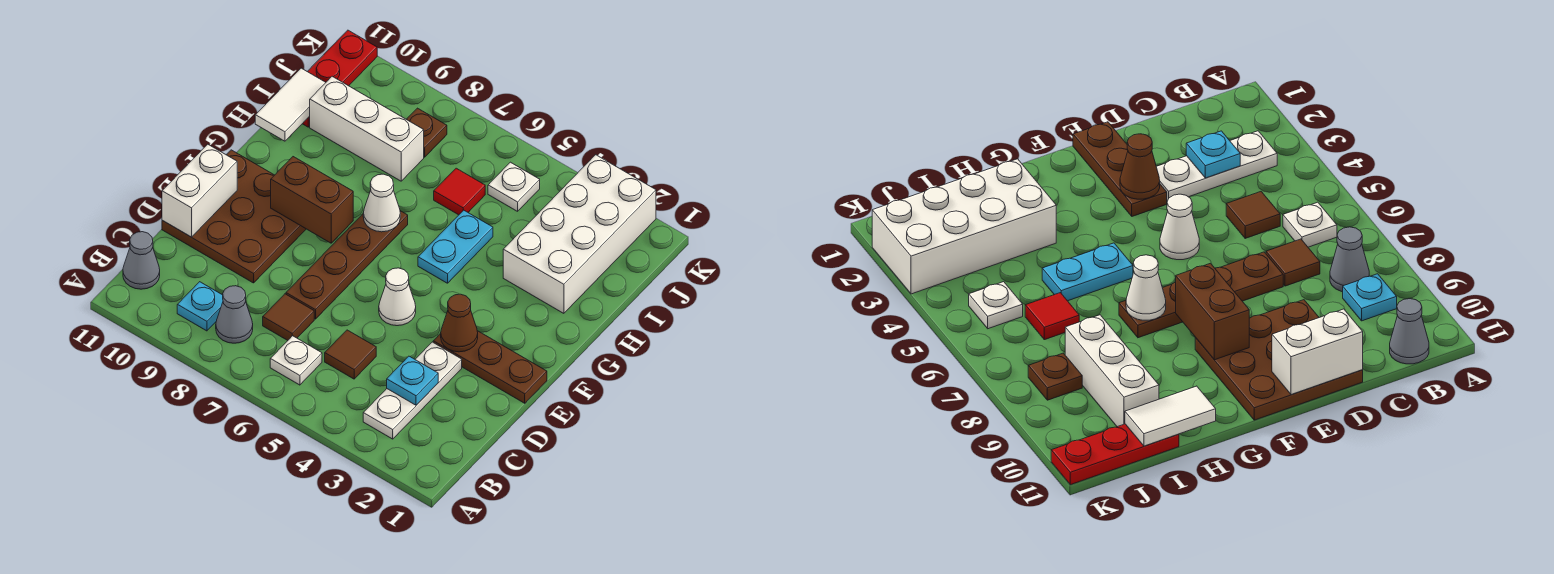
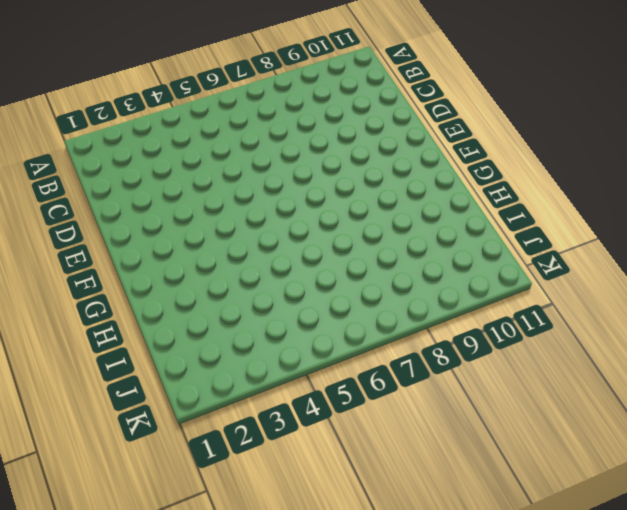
none -> white 1x3 plate [363,342,462,439]
none -> white 1x1 plate [270,336,322,385]
none -> grey 1x1 cone [216,286,253,343]

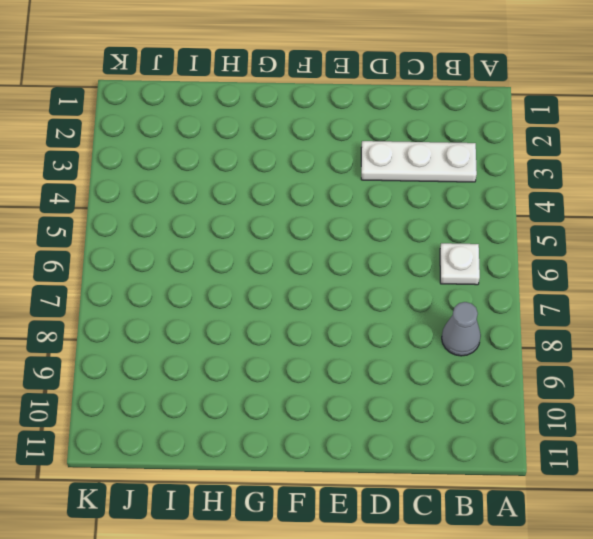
none -> cyan 1x1 plate [177,282,223,331]
none -> grey 1x1 cone [123,232,160,289]
none -> brown 1x1 tile [325,330,376,379]

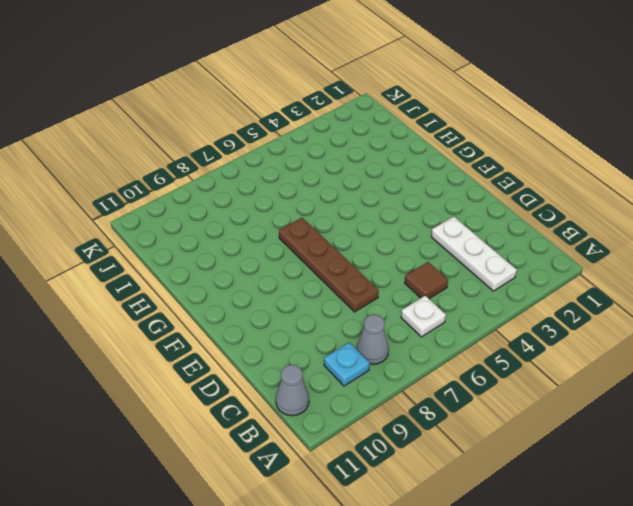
none -> brown 1x1 tile [263,294,314,340]
none -> brown 3x3 plate [162,150,306,283]
none -> brown 1x3 plate [433,331,547,403]

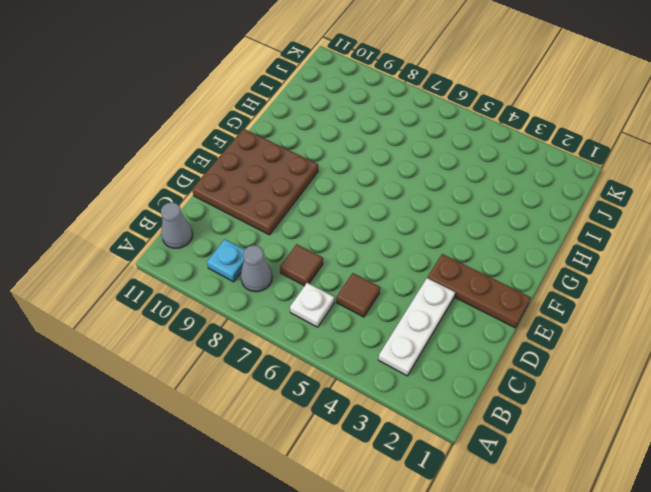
none -> brown 1x4 plate [286,211,408,319]
none -> white 1x1 cone [379,268,416,326]
none -> cyan 1x2 plate [418,210,493,283]

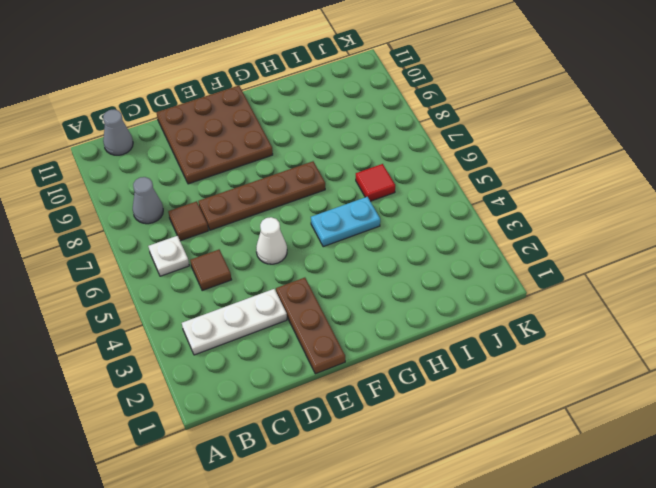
none -> cyan 1x1 plate [177,282,223,331]
none -> white 2x4 brick [503,155,656,313]
none -> white 1x3 brick [309,76,424,181]

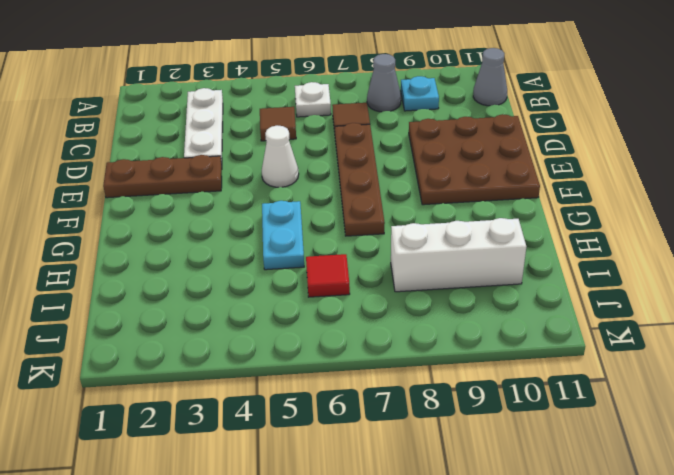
none -> white 2x4 brick [503,155,656,313]
none -> red 1x3 plate [303,30,377,127]
none -> white 1x1 plate [488,162,540,211]

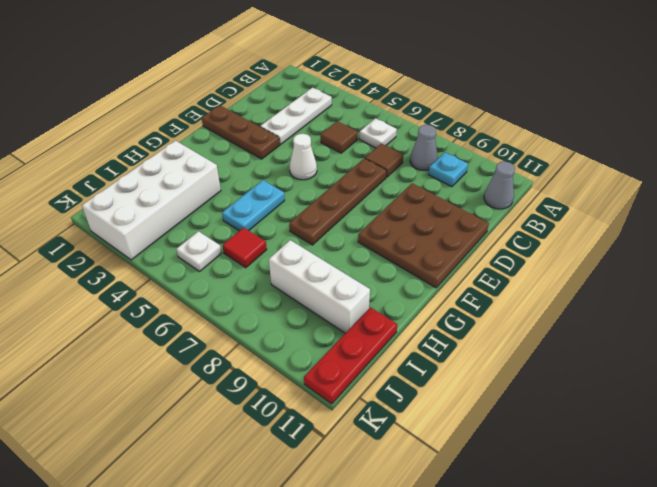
none -> brown 1x1 plate [407,108,447,157]
none -> cyan 1x1 plate [387,356,438,405]
none -> white 1x2 brick [162,144,237,237]

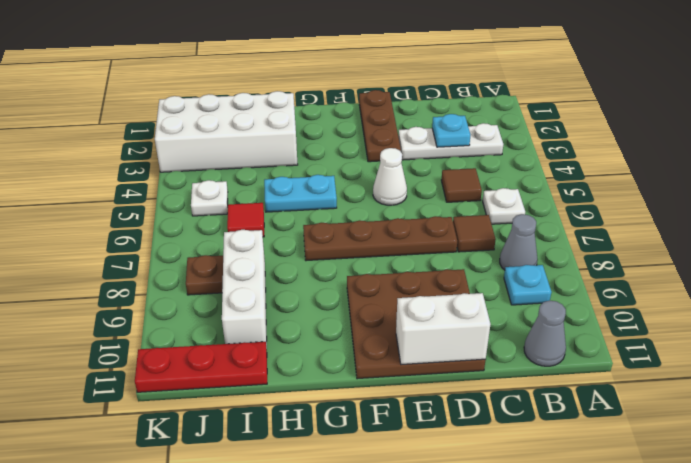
none -> brown 1x1 cone [441,294,478,352]
none -> brown 1x2 brick [271,157,353,243]
none -> white 1x1 cone [363,174,400,232]

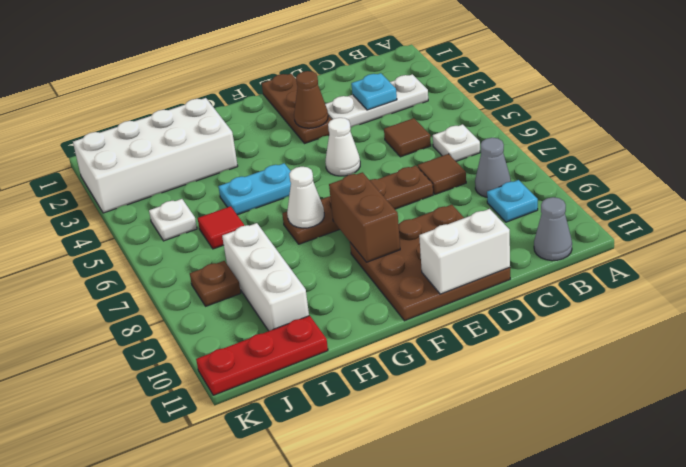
none -> white 1x2 tile [255,68,326,141]

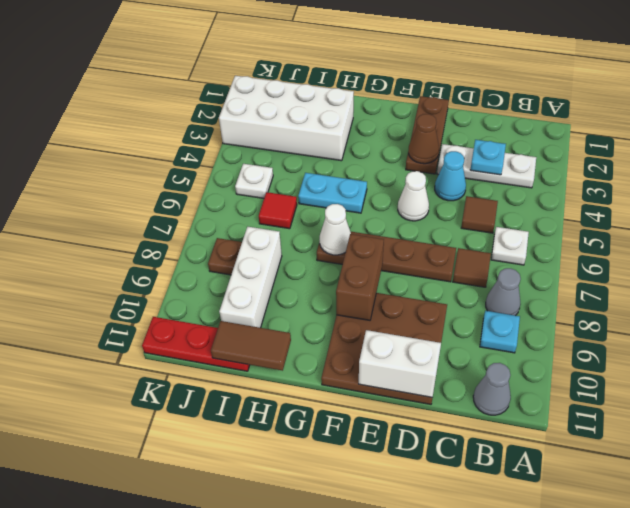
cyan 1x1 cone [435,151,466,201] -> none
brown 1x2 tile [211,321,291,371] -> white 1x2 tile [255,68,326,141]

